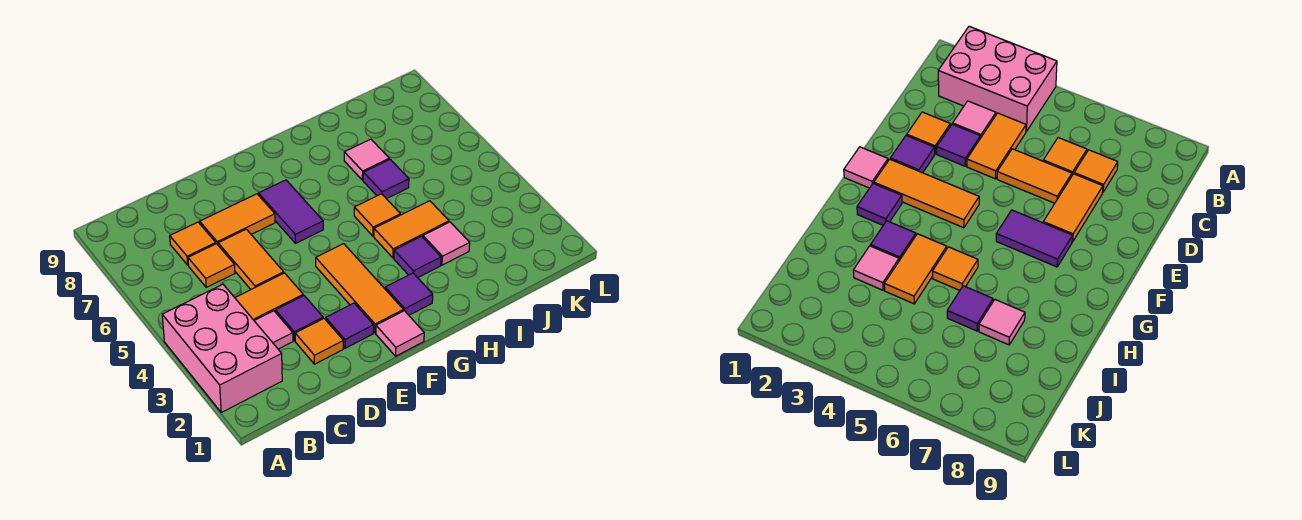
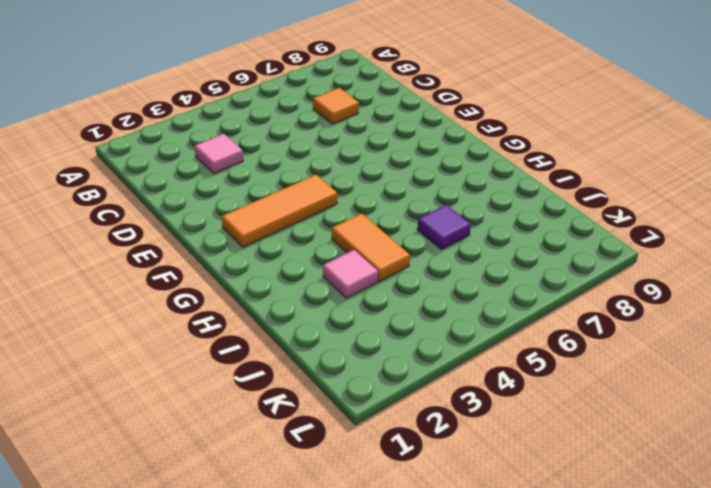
none -> pink 2x3 brick [162,284,282,412]
none -> orange 1x2 tile [235,273,303,320]
none -> orange 1x1 tile [188,244,235,287]

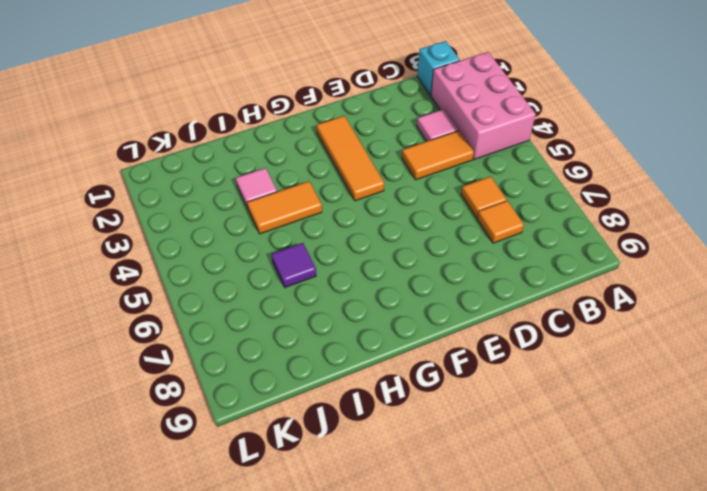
cyan 1x1 brick [417,41,460,95] -> none
none -> orange 1x1 tile [295,318,343,364]
none -> purple 1x1 tile [275,296,323,341]
none -> orange 1x2 tile [218,229,284,289]

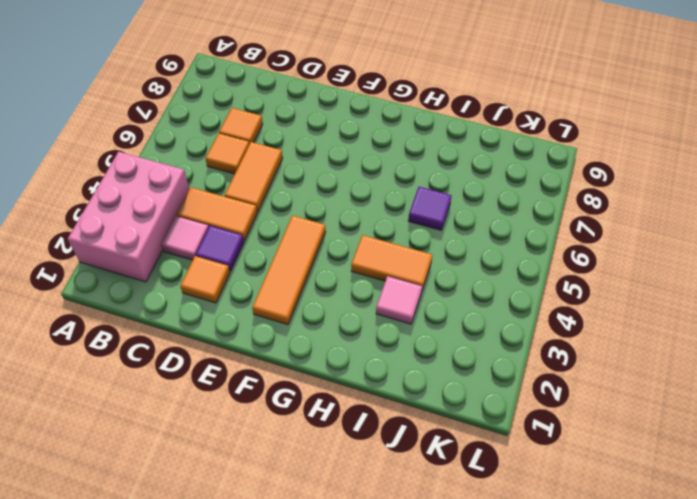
none -> orange 1x2 tile [200,194,275,245]
none -> purple 1x1 tile [326,303,374,348]
none -> pink 1x1 tile [376,311,424,356]

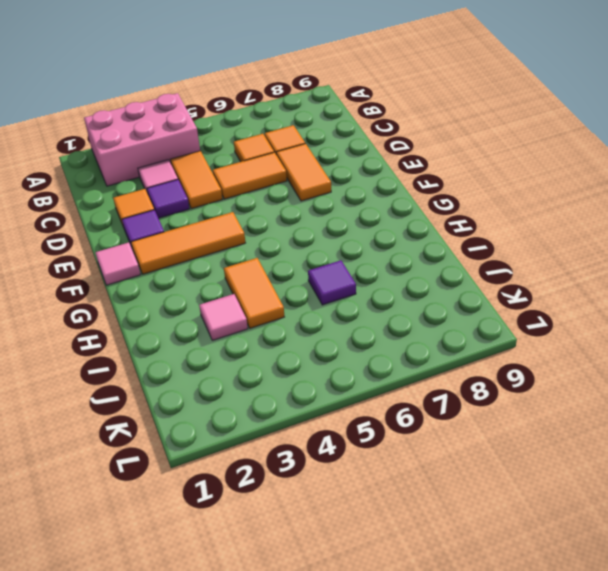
none -> purple 1x2 tile [258,180,323,243]
none -> purple 1x1 tile [385,273,433,315]
none -> purple 1x1 tile [394,236,441,278]

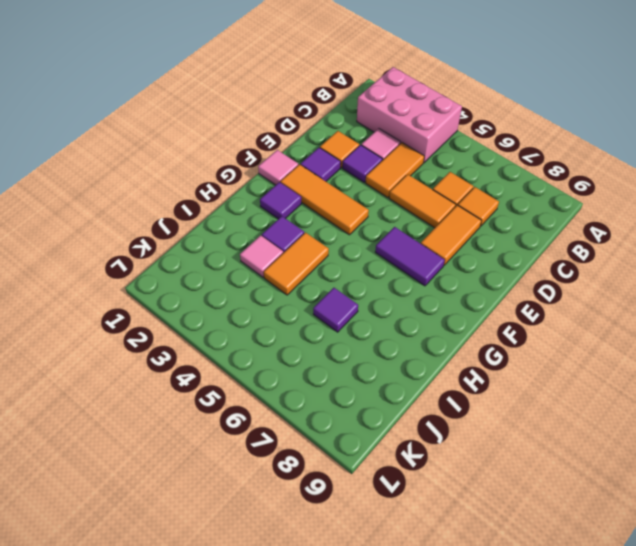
none -> orange 1x1 tile [354,194,400,236]
none -> pink 1x1 tile [344,139,389,180]

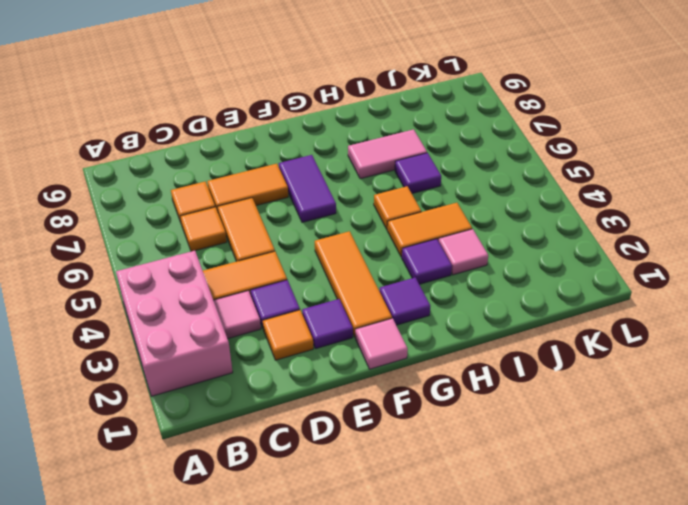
pink 1x2 tile [348,129,427,179] -> pink 1x1 tile [344,139,389,180]

